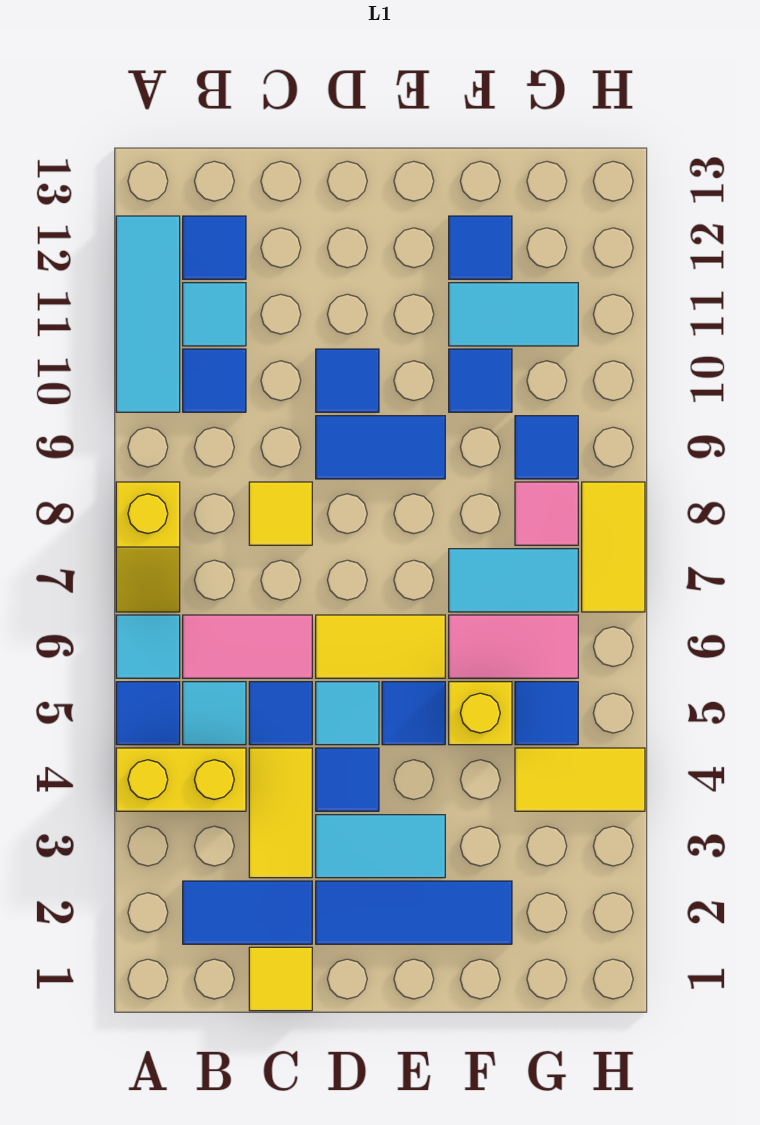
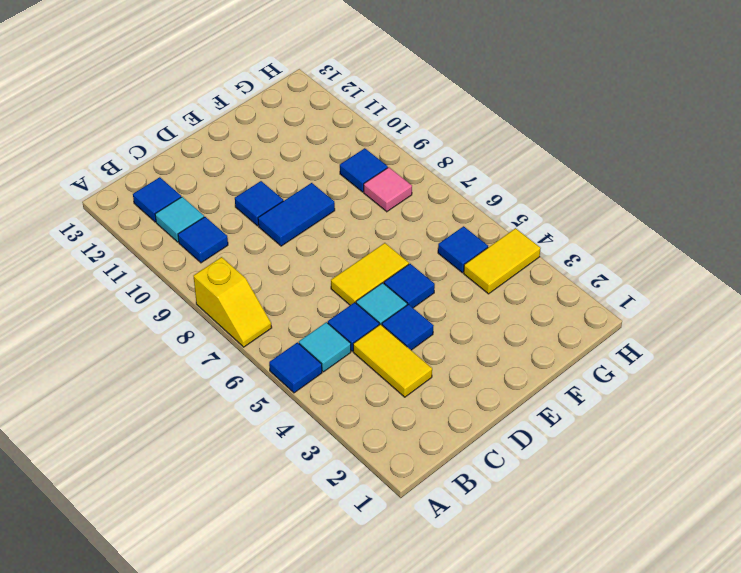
none -> yellow 1x2 brick [116,748,246,811]
none -> cyan 1x1 tile [116,615,180,678]
none -> cyan 1x3 tile [116,216,180,412]
none -> blue 1x2 tile [183,881,312,944]

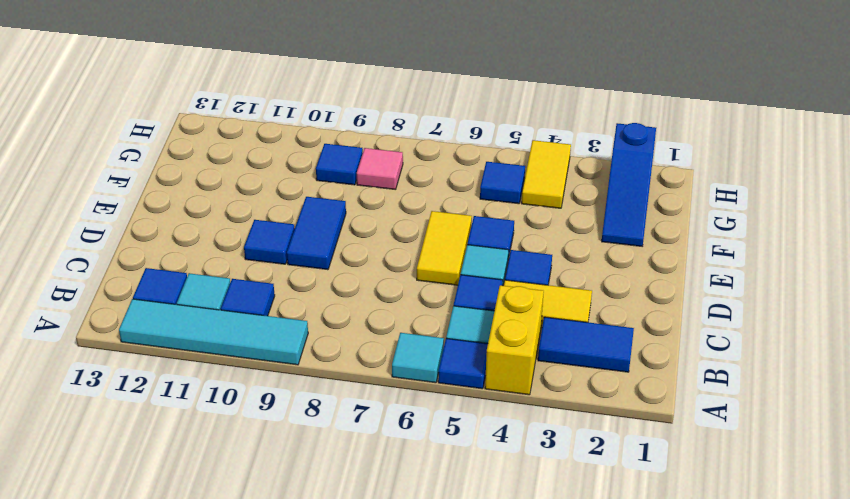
cyan 1x4 tile [119,299,308,365] -> cyan 1x3 tile [116,216,180,412]
blue 1x2 tile [538,317,634,372] -> blue 1x2 tile turned to [183,881,312,944]
blue 1x3 slope [602,123,656,246] -> blue 1x3 tile [316,881,512,944]
none -> yellow 1x2 slope [116,482,180,612]
none -> pink 1x2 tile [183,615,312,678]
none -> yellow 1x1 tile [249,947,312,1011]
none -> yellow 1x1 tile [249,482,312,545]

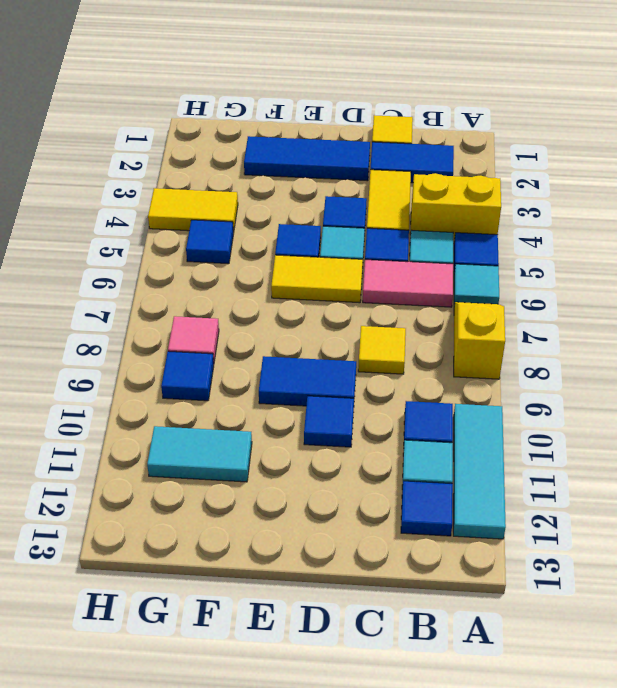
none -> cyan 1x2 tile [316,815,445,878]
none -> yellow 1x1 brick [449,682,512,745]
none -> pink 1x2 tile [449,615,578,678]
none -> cyan 1x2 tile [449,549,578,612]

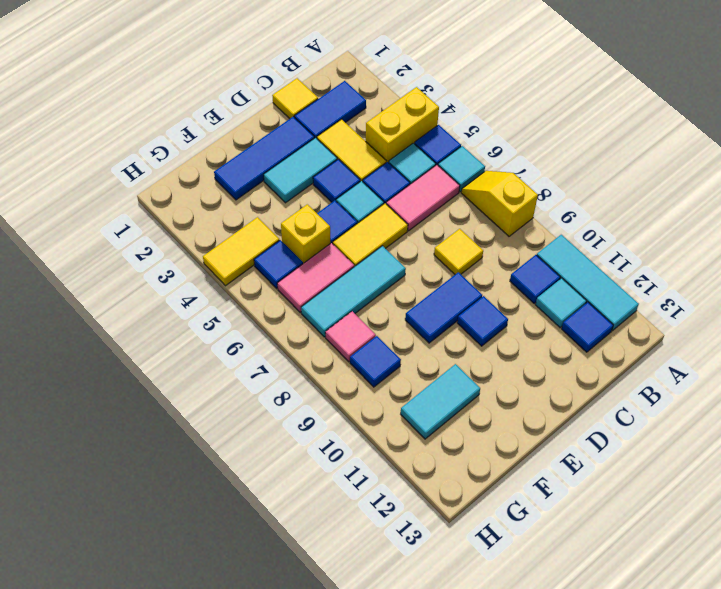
cyan 1x3 tile [301,246,406,337] -> cyan 1x2 tile [449,549,578,612]
none -> blue 1x1 tile [449,349,512,412]
none -> blue 1x1 tile [449,216,512,279]
none -> yellow 1x2 tile [582,482,645,612]

